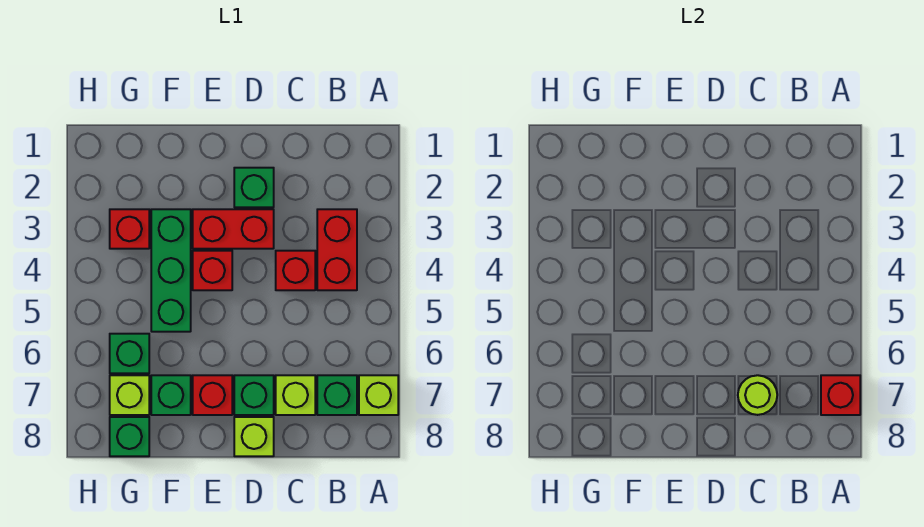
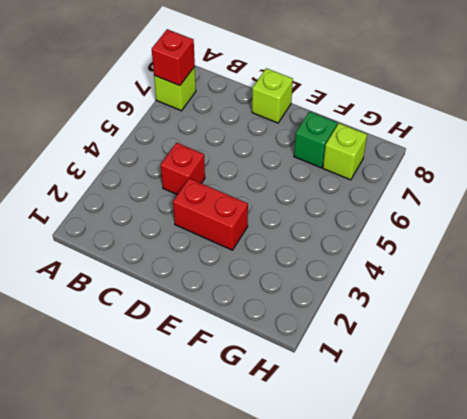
none -> red 1x2 brick [317,209,357,290]
none -> green 1x1 brick [317,375,357,415]
none -> lime 1x1 brick [276,375,315,415]

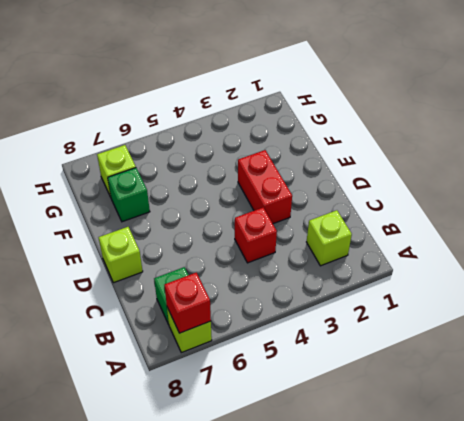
lime 1x1 brick [307,210,352,266] -> lime 1x1 brick moved to [276,375,315,415]
none -> red 1x2 brick [317,209,357,290]
none -> green 1x1 brick [234,168,274,207]
none -> green 1x1 brick [234,375,274,415]

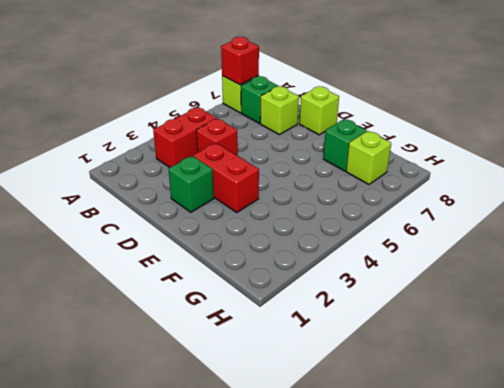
none -> green 1x1 brick [234,375,274,415]
none -> red 1x1 brick [193,251,232,290]
none -> red 1x1 brick [193,375,232,415]

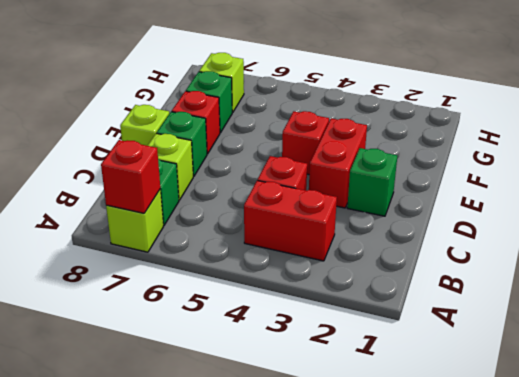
none -> green 1x3 brick [151,209,191,332]
none -> red 1x1 brick [110,209,149,249]
none -> green 1x1 brick [110,334,149,373]

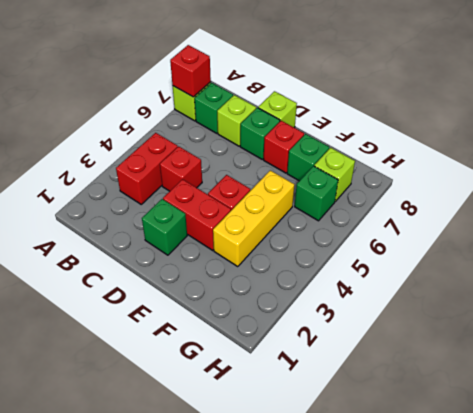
yellow 1x3 brick [213,170,294,267] -> green 1x3 brick [151,209,191,332]
none -> red 1x1 brick [110,209,149,249]
none -> green 1x1 brick [110,417,149,456]
none -> lime 1x1 round brick [738,375,777,415]

